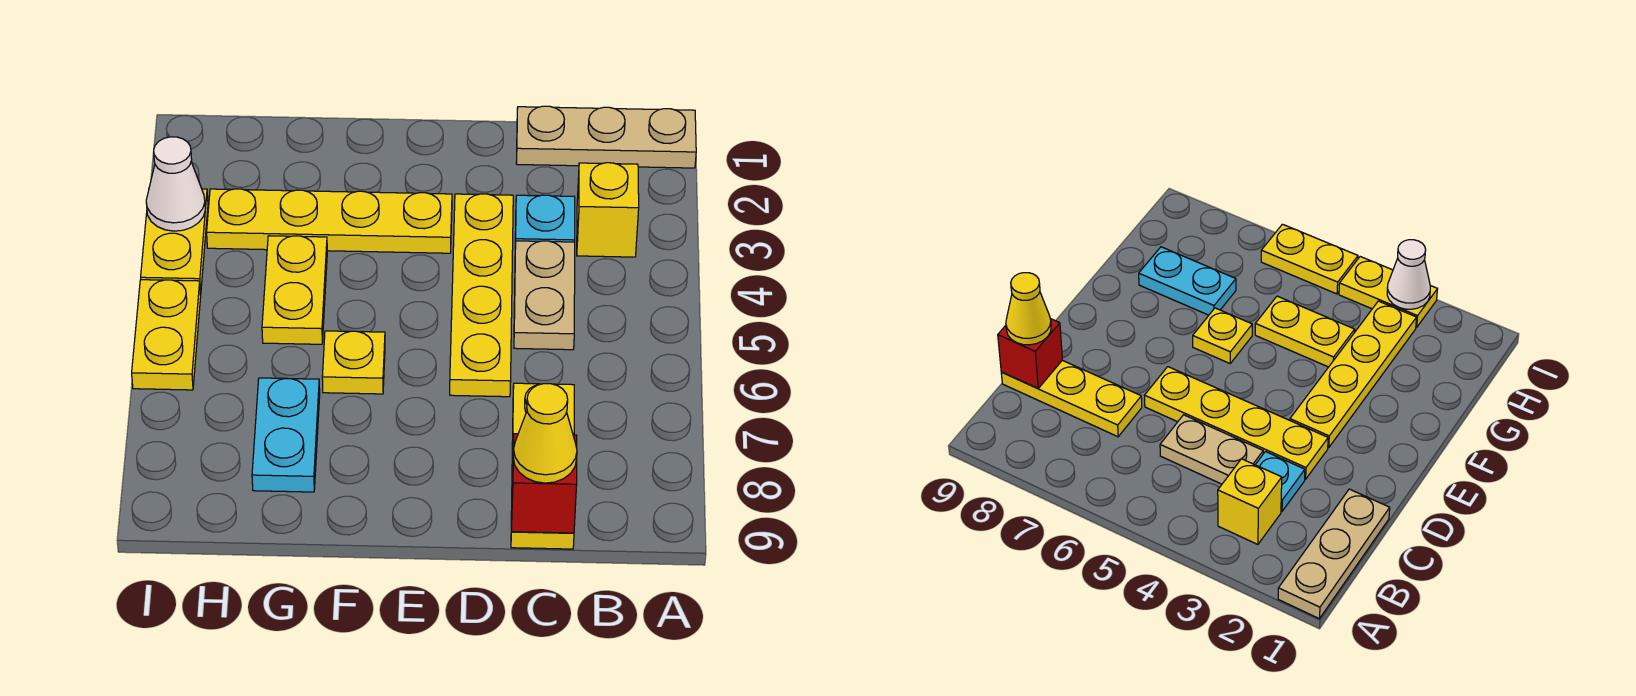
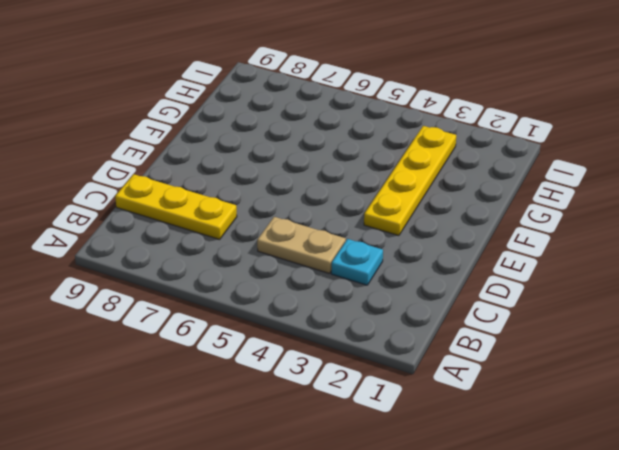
none -> tan 1x3 plate [516,106,696,168]
none -> yellow 1x1 brick [577,163,639,257]
none -> yellow 1x4 plate [450,194,513,397]

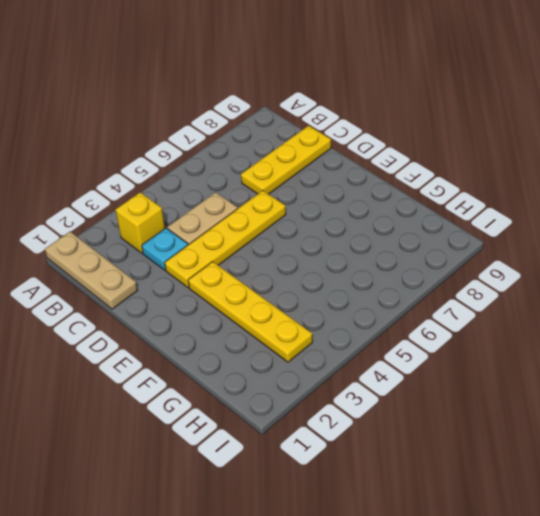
none -> yellow 1x1 plate [322,331,385,394]
none -> yellow 1x2 plate [262,236,327,344]
none -> cyan 1x2 plate [252,378,320,492]

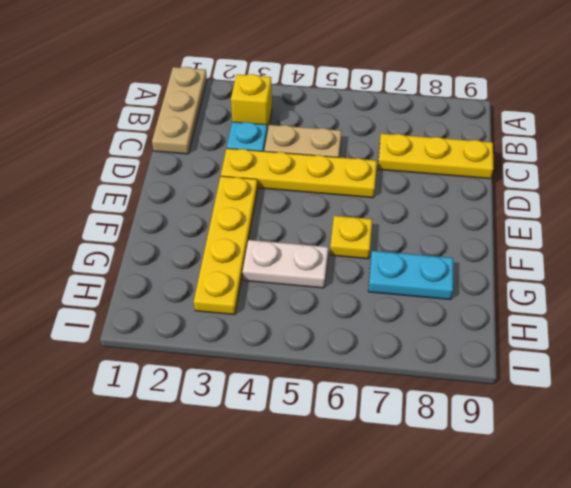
white 1x2 plate [243,240,328,288] -> yellow 1x2 plate [262,236,327,344]
none -> yellow 1x2 plate [141,189,208,294]
none -> yellow 1x2 plate [132,280,201,390]
none -> red 1x1 brick [511,434,577,533]

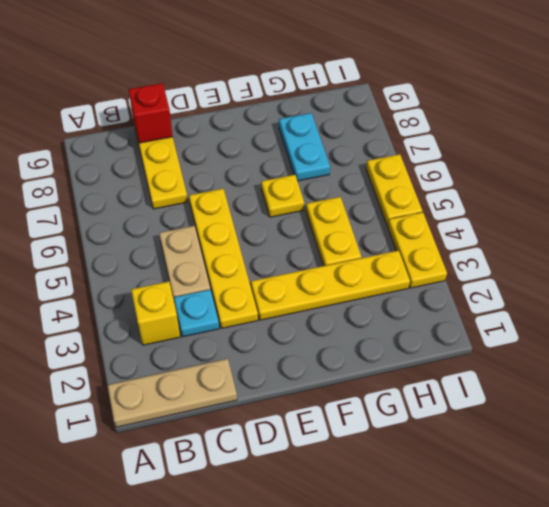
none -> white 1x1 cone [146,137,205,231]
none -> yellow 1x1 cone [513,384,577,483]

